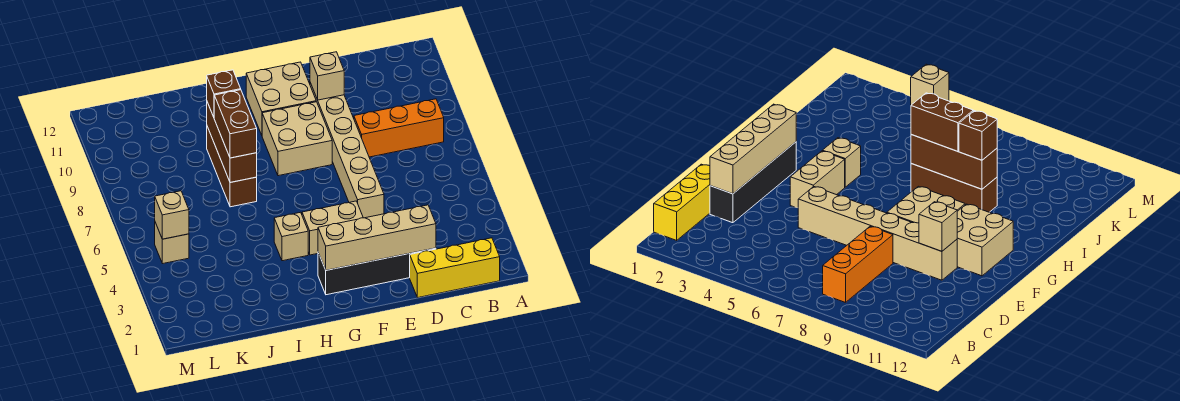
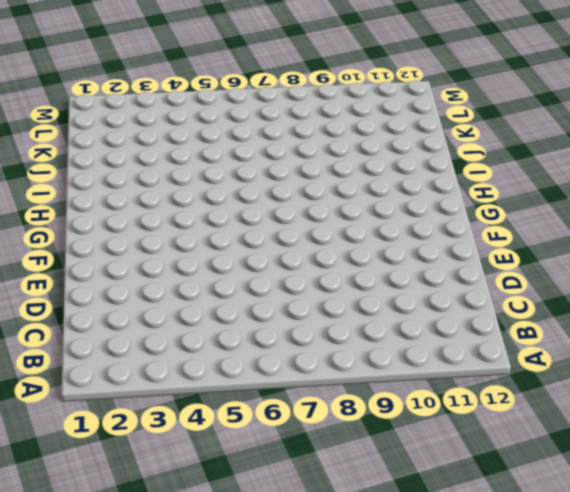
none -> yellow 1x3 brick [410,238,500,298]
none -> orange 1x3 brick [354,99,444,157]
none -> black 1x4 brick [318,248,436,295]

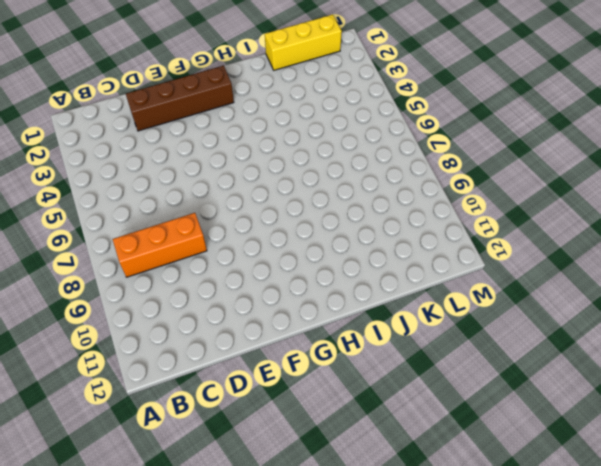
brown 1x4 brick [126,66,234,131] -> black 1x4 brick [318,248,436,295]
yellow 1x3 brick [265,15,342,70] -> yellow 1x3 brick moved to [410,238,500,298]
none -> tan 1x6 brick [310,83,384,218]
none -> tan 1x2 brick [302,201,363,255]
none -> tan 2x2 brick [262,102,332,176]

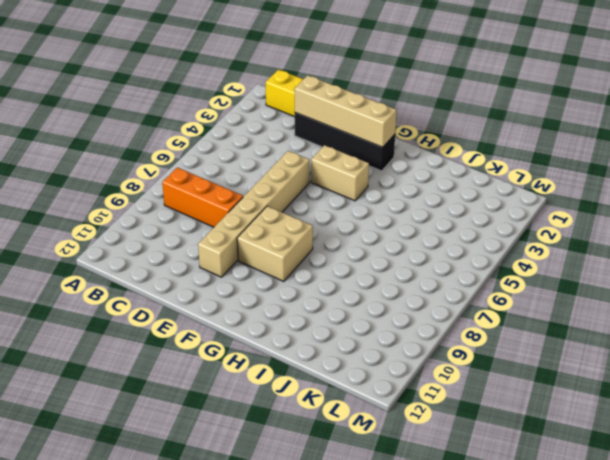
none -> tan 2x2 brick [246,62,316,135]
none -> tan 1x1 brick [274,212,308,261]
none -> brown 1x3 brick [207,127,257,207]

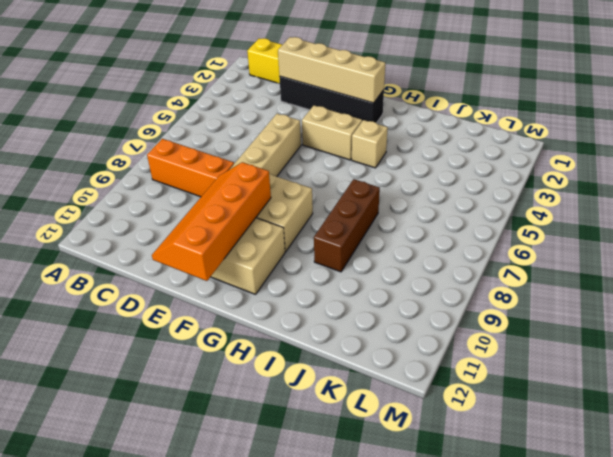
orange 2x4 slope [152,162,271,281] -> tan 1x1 brick [310,52,344,100]
none -> tan 1x1 brick [155,223,189,264]
none -> brown 1x3 brick [207,102,257,182]
none -> tan 1x1 brick [155,191,189,239]

